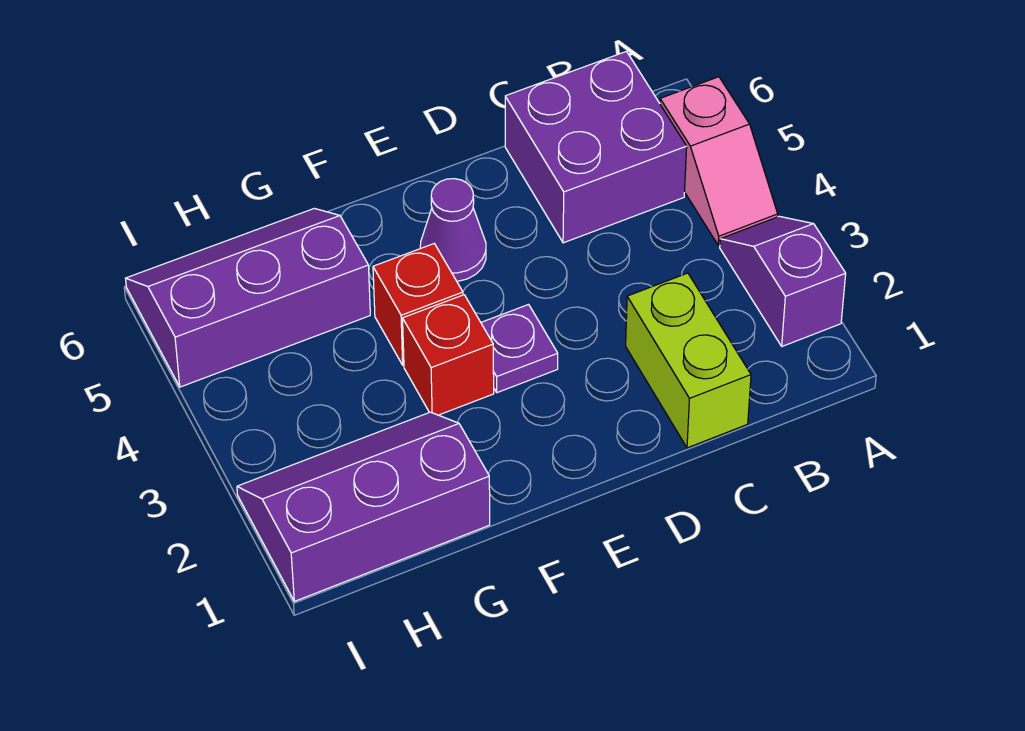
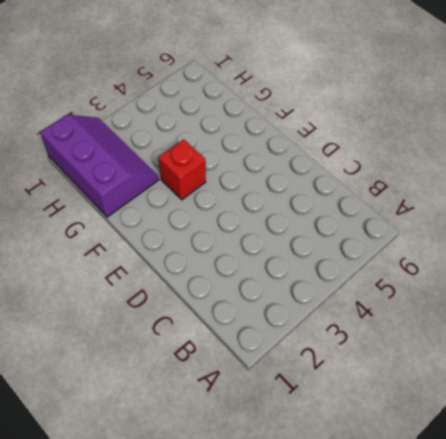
none -> purple 1x2 slope [720,216,846,346]
none -> pink 1x2 slope [660,77,778,245]

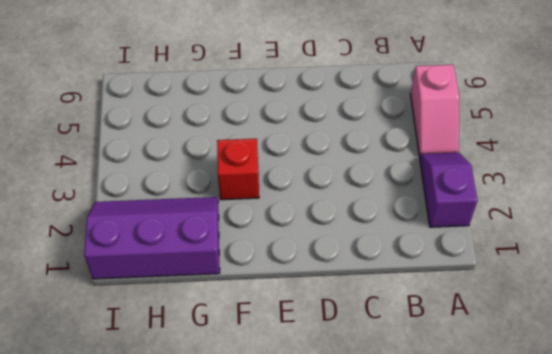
none -> purple 2x2 brick [505,51,687,243]
none -> lime 1x2 brick [626,273,751,448]

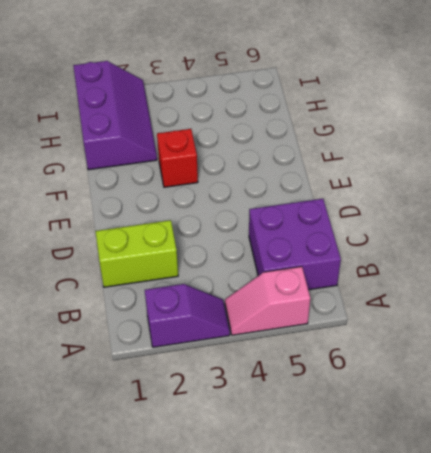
none -> purple 1x1 plate [481,305,558,393]
none -> purple 1x1 cone [420,179,486,281]

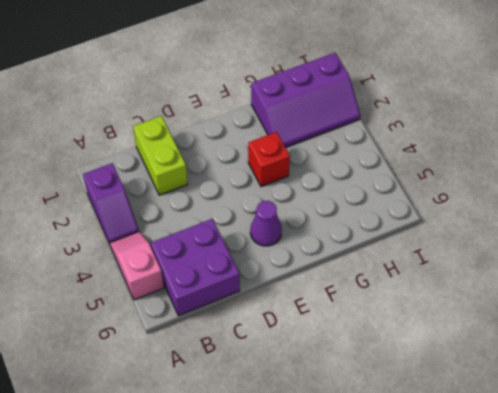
none -> purple 1x1 plate [481,305,558,393]
none -> red 1x1 brick [373,244,463,365]

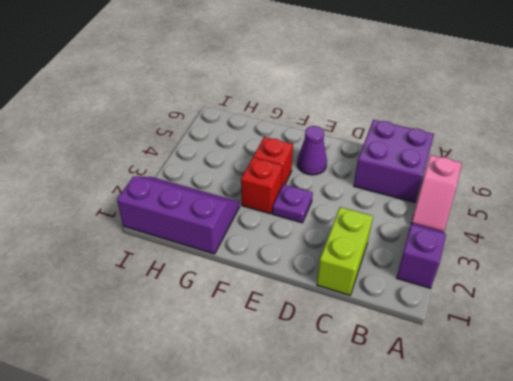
none -> purple 2x3 slope [126,208,370,387]

